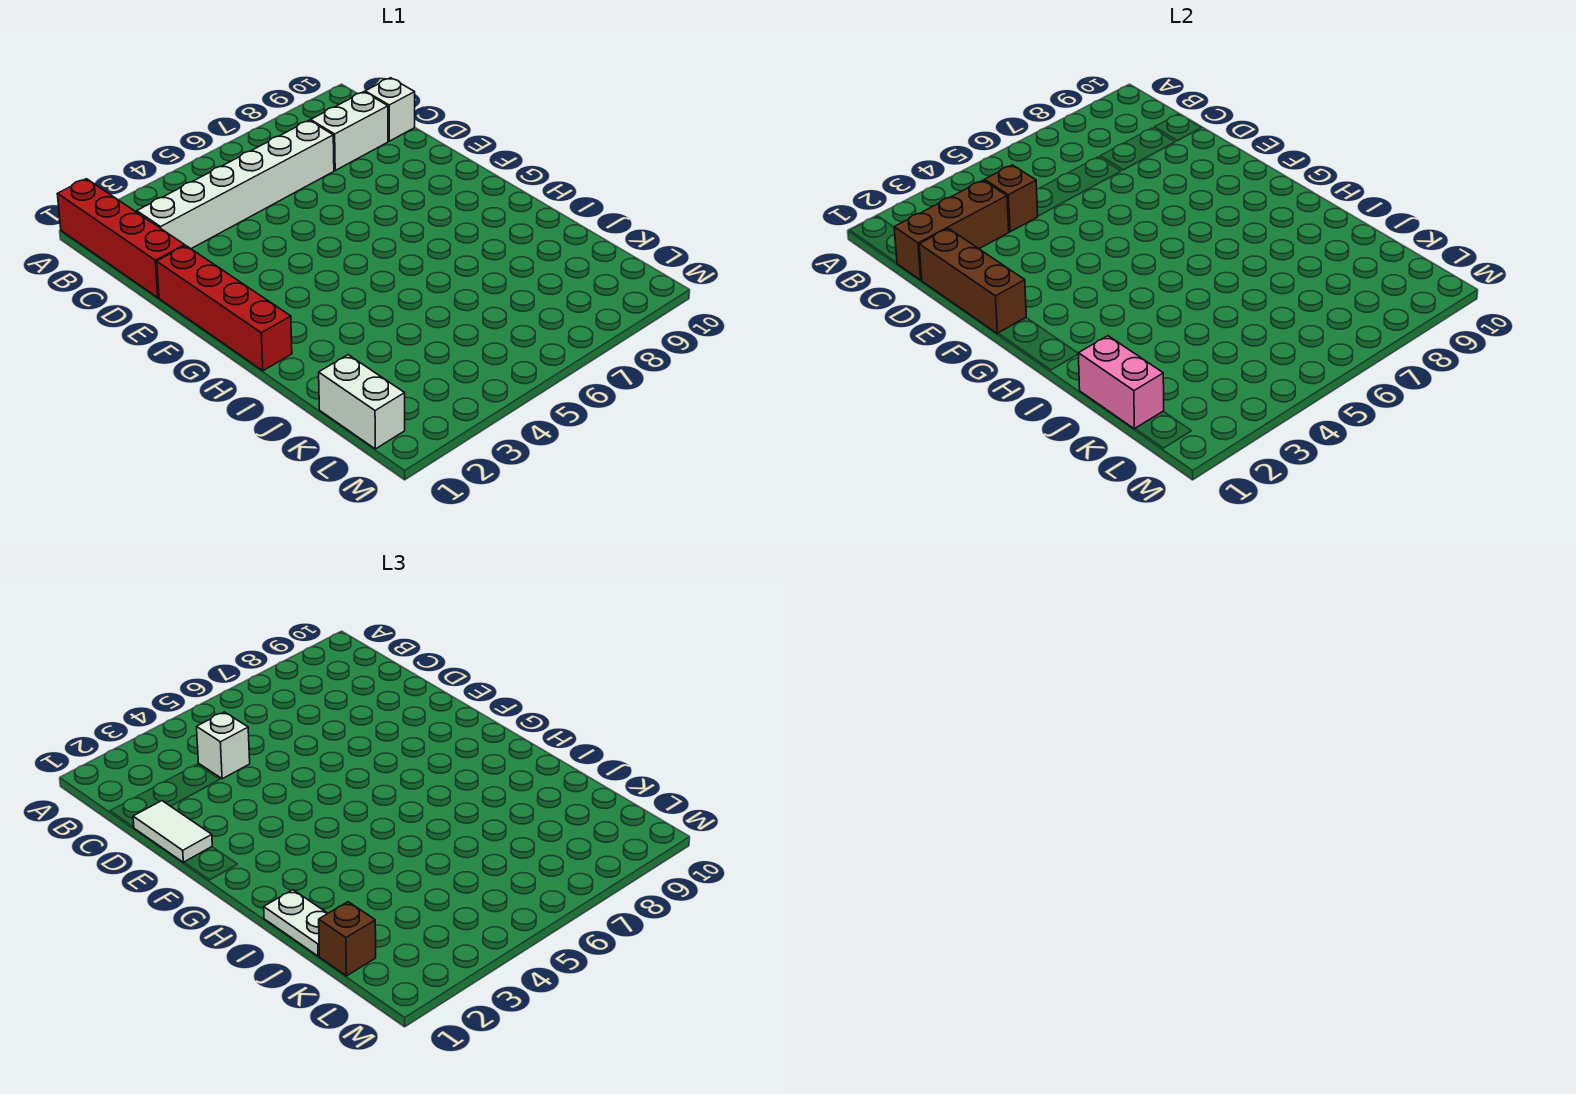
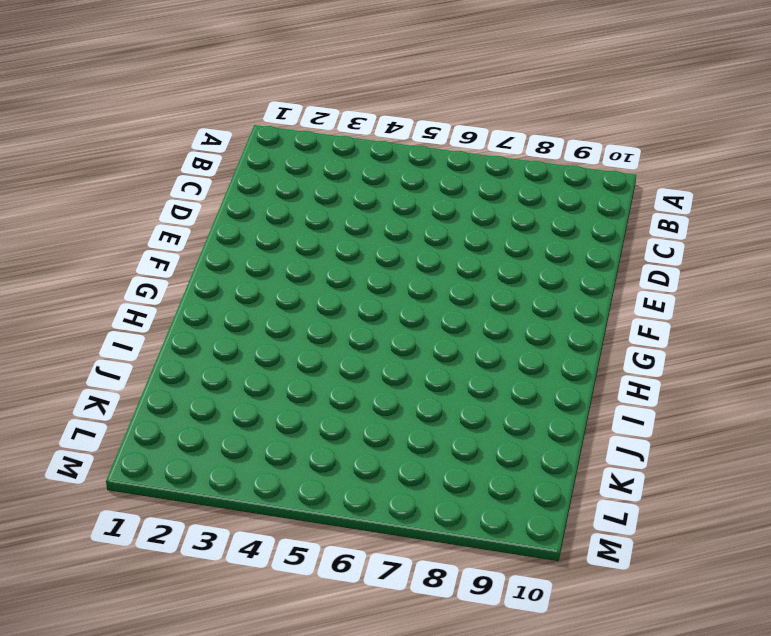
none -> red 1x4 brick [57,179,185,298]
none -> white 1x6 brick [137,120,334,249]
none -> white 1x2 brick [311,92,388,170]

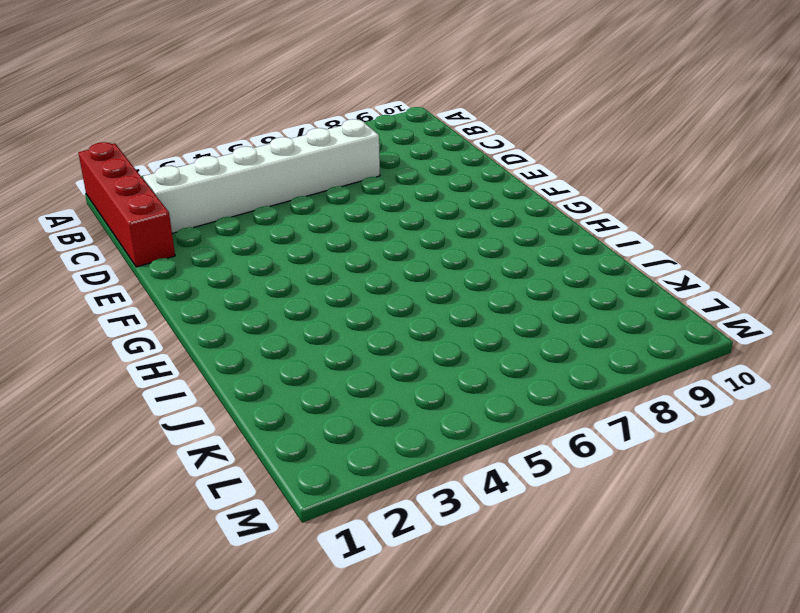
none -> white 1x2 brick [311,92,388,170]
none -> white 1x1 brick [365,78,415,141]
none -> red 1x4 brick [157,246,292,371]

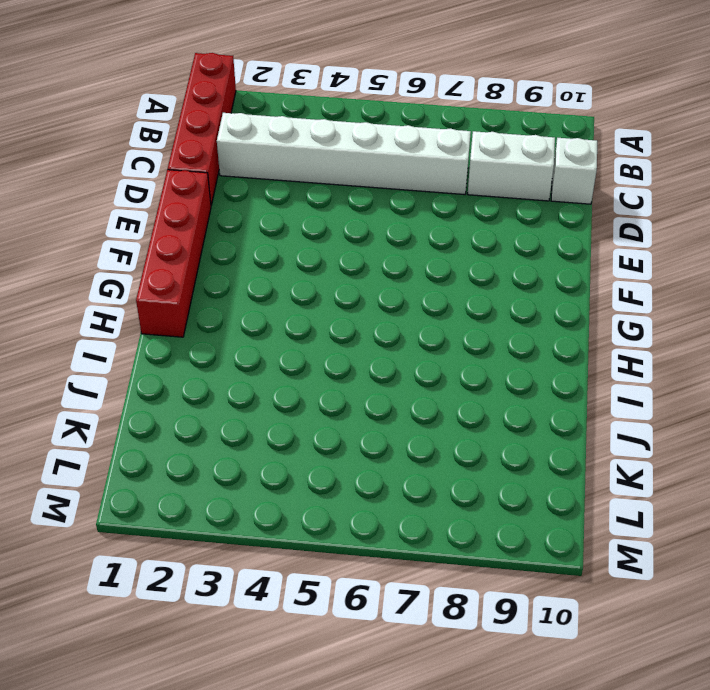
none -> white 1x2 brick [319,355,405,449]
none -> brown 1x3 brick [894,180,1009,280]
none -> brown 1x1 brick [985,165,1038,232]

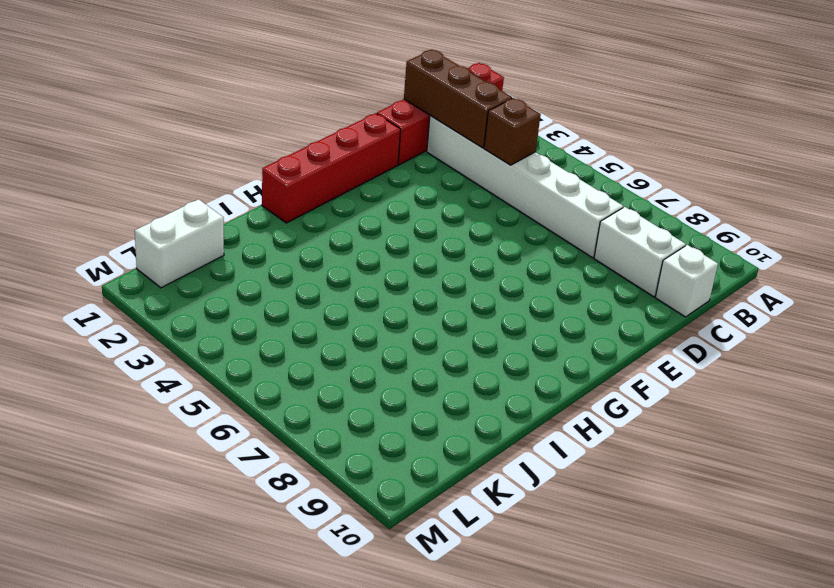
none -> brown 1x3 brick [919,228,1026,334]
none -> pink 1x2 brick [1078,336,1164,429]
none -> white 1x1 brick [197,712,250,779]

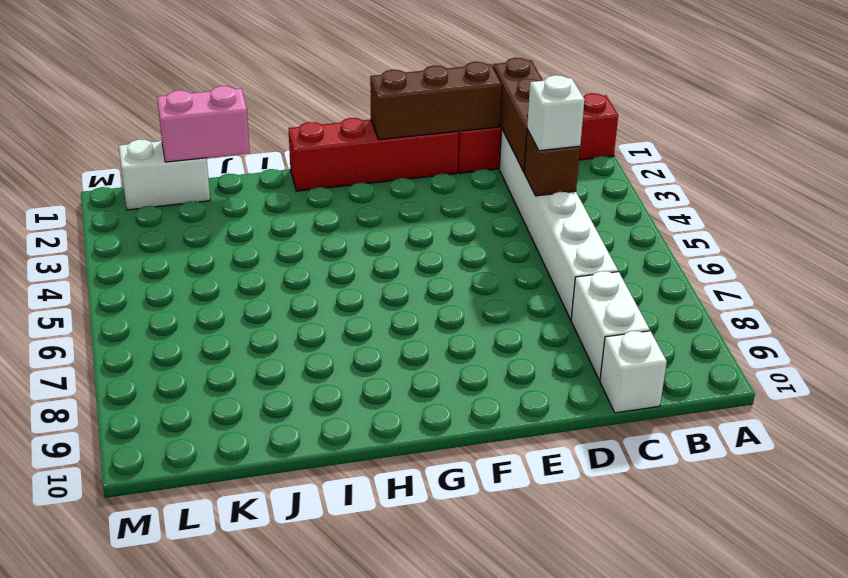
none -> white 1x2 tile [133,801,212,863]
none -> white 1x2 plate [264,890,328,956]
none -> brown 1x1 brick [319,902,376,976]

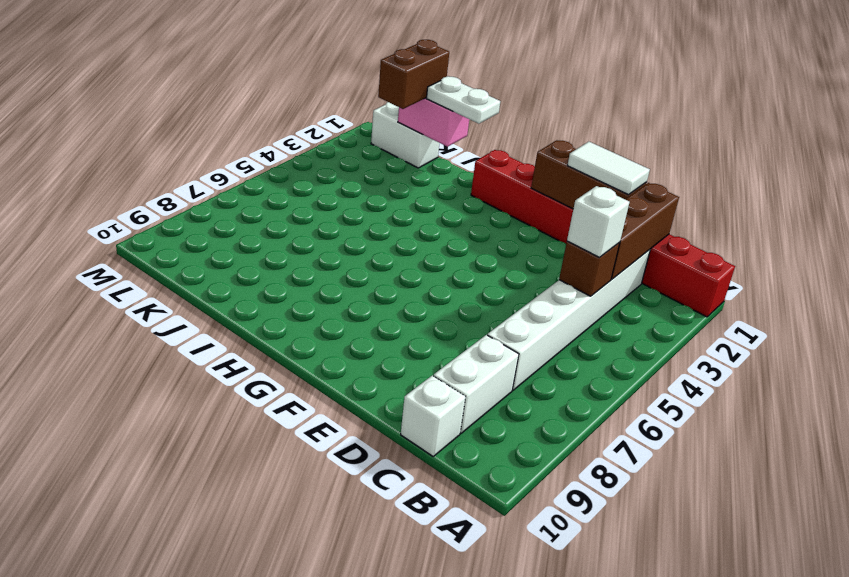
brown 1x2 brick [378,40,449,109] -> brown 1x1 brick [319,902,376,976]

